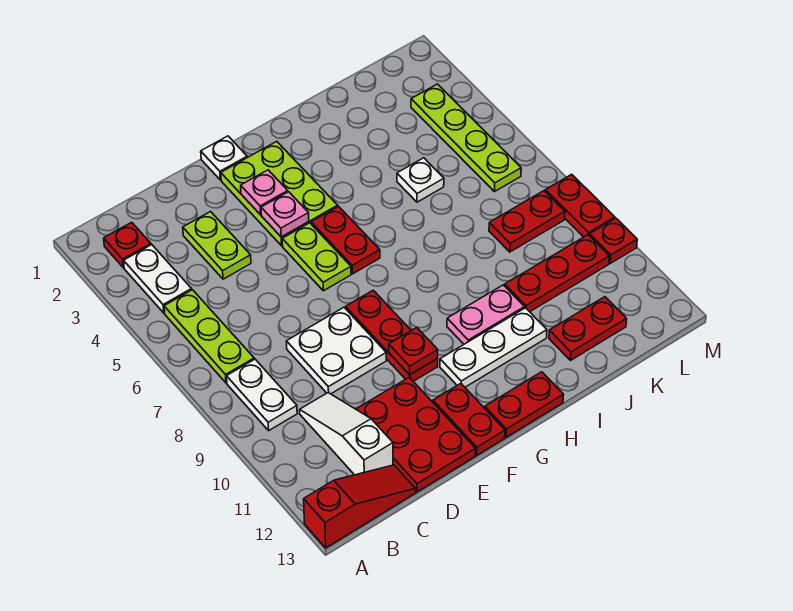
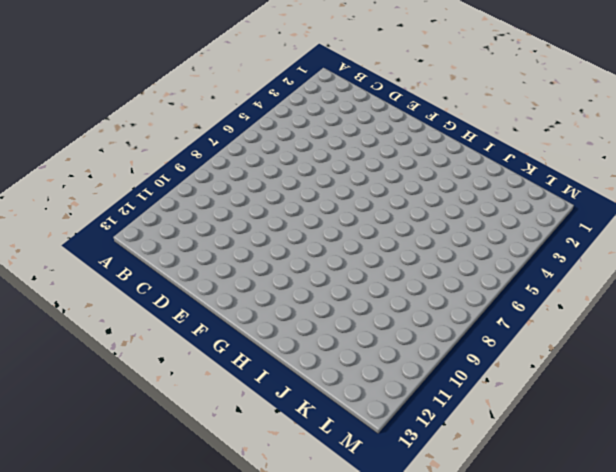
none -> red 1x3 slope [304,465,416,548]
none -> red 1x1 plate [104,222,151,268]
none -> white 1x2 plate [124,245,192,313]

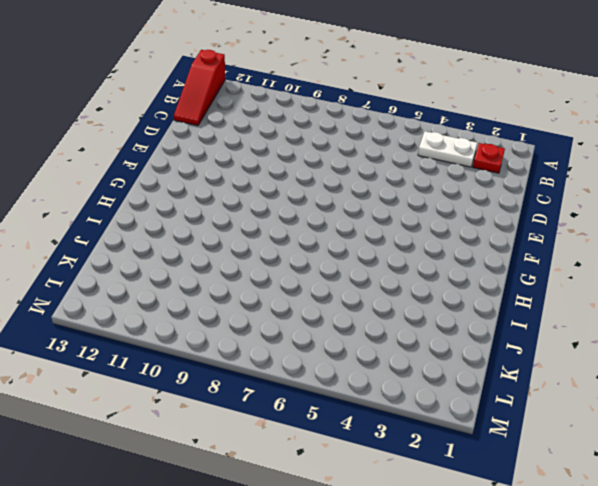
none -> lime 1x3 plate [164,290,254,383]
none -> white 1x2 plate [227,359,297,430]
none -> white 1x3 slope [300,393,393,475]

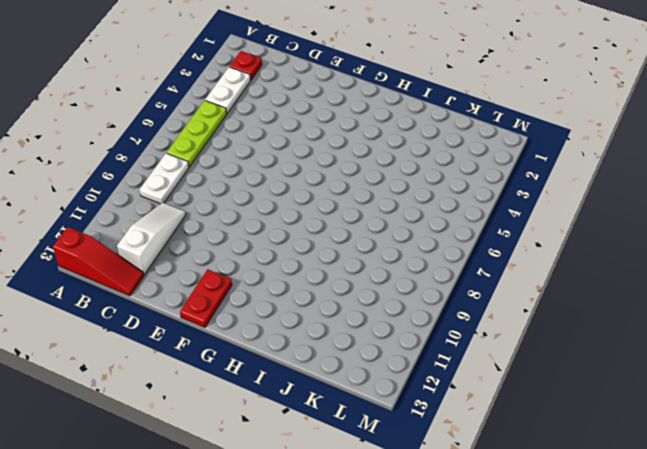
none -> lime 1x2 plate [183,212,251,279]
none -> white 2x2 plate [286,307,386,394]
none -> red 2x3 plate [356,377,475,492]

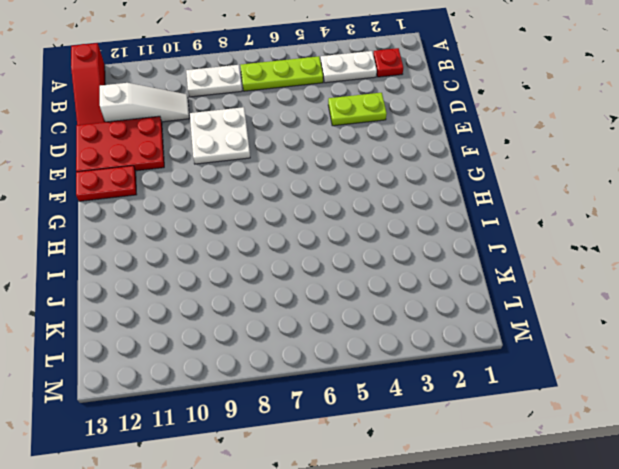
none -> white 1x1 plate [201,136,247,180]
none -> lime 2x3 plate [221,141,338,246]
none -> lime 1x2 plate [282,223,351,291]

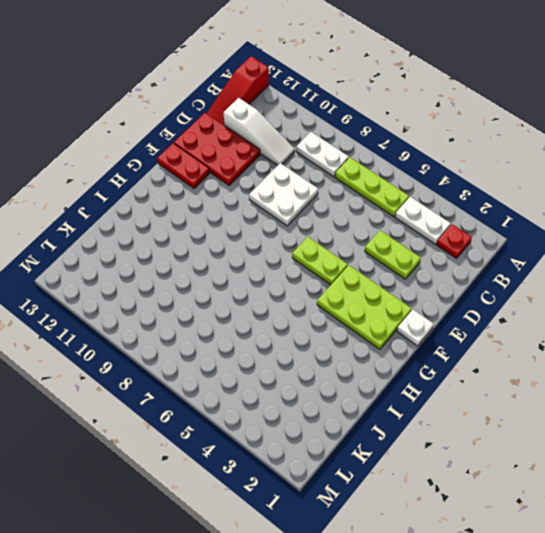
none -> red 1x3 plate [346,290,438,381]
none -> red 1x2 plate [311,206,380,274]
none -> white 1x3 plate [440,308,547,387]

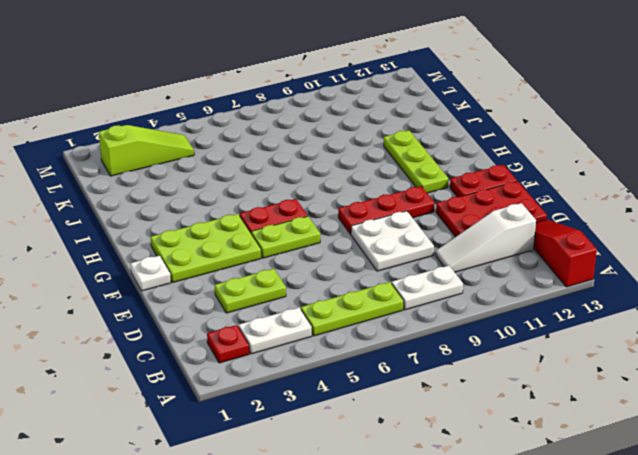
lime 1x3 plate [384,131,448,193] -> white 1x3 plate [440,308,547,387]
lime 1x3 slope [99,125,194,176] -> lime 1x4 plate [411,84,521,192]
none -> red 1x2 plate [485,372,564,437]
none -> pink 1x2 plate [447,285,524,344]
none -> white 1x1 plate [397,158,444,202]

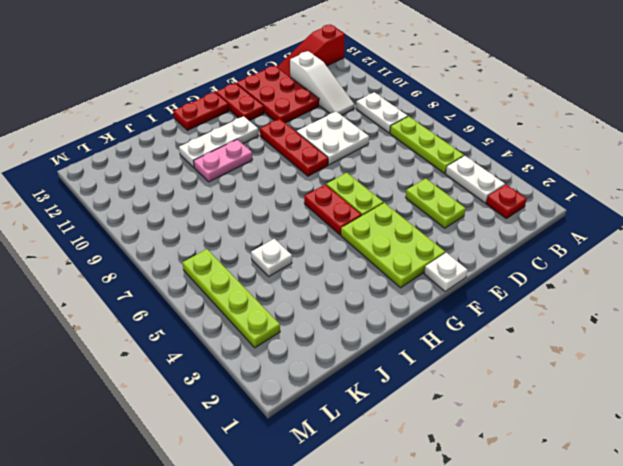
none -> red 1x3 plate [505,235,609,312]
none -> red 1x2 plate [549,297,627,360]
none -> red 1x2 plate [489,191,565,252]

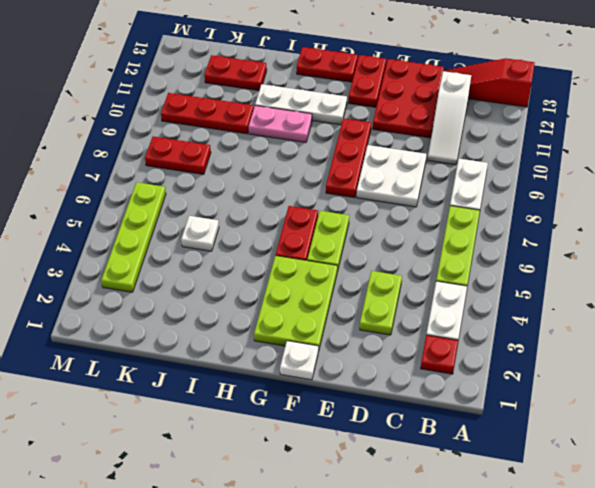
none -> red 1x2 plate [545,174,615,237]
none -> red 1x1 plate [589,218,637,263]
none -> pink 1x1 plate [241,170,288,215]

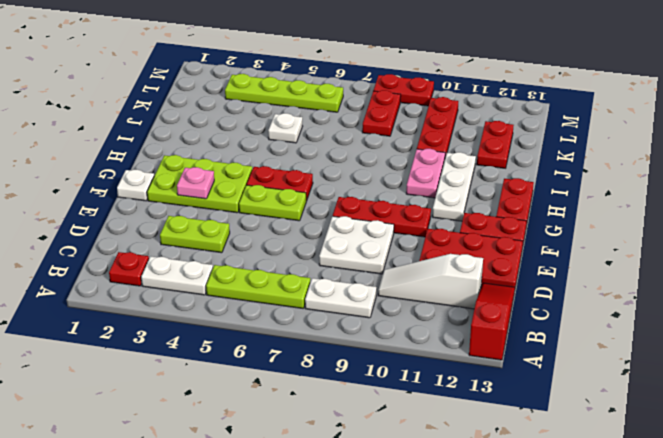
none -> red 1x1 plate [589,218,637,263]
none -> pink 1x1 plate [261,192,309,237]
none -> red 1x1 plate [389,327,438,375]

